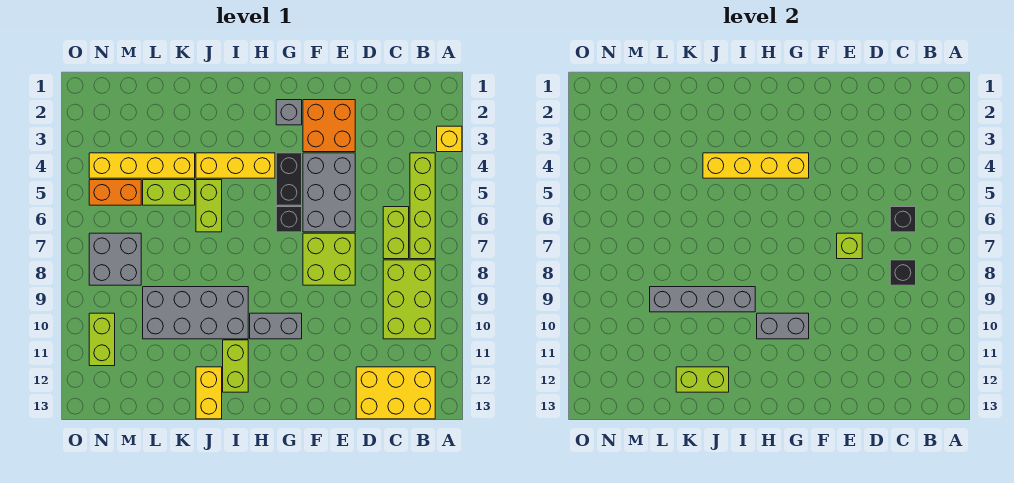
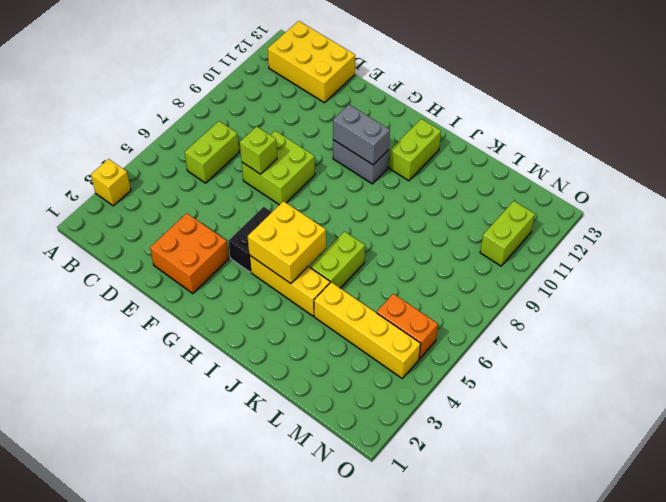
yellow 2x2 brick [248,201,326,284] -> yellow 1x4 brick [703,153,809,178]
none -> lime 1x4 brick [410,153,435,259]
none -> lime 2x3 brick [383,260,435,339]
none -> grey 2x3 brick [303,153,355,232]

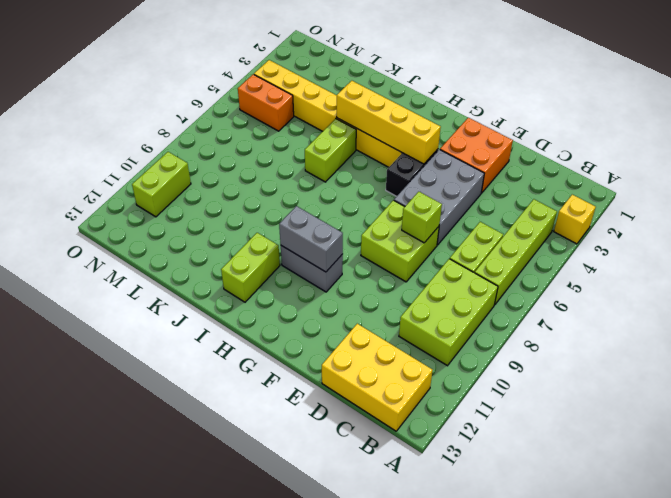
none -> grey 1x1 brick [276,100,302,125]
none -> black 1x1 brick [276,207,302,232]
none -> grey 2x4 brick [143,287,248,339]

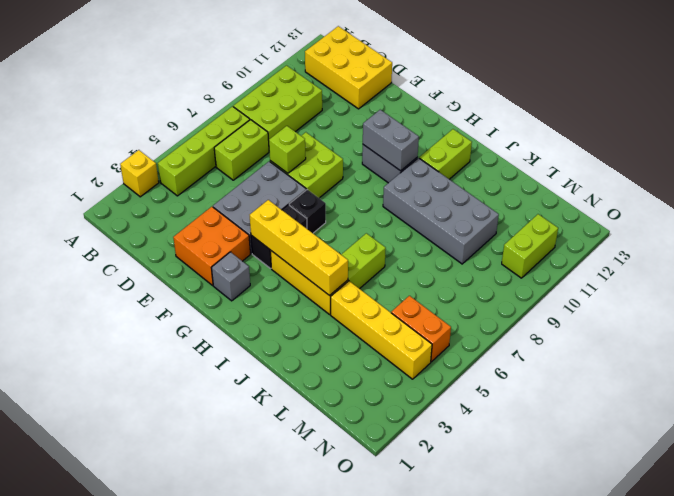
none -> yellow 1x2 brick [196,367,222,419]
none -> lime 1x2 brick [143,180,195,205]
none -> grey 2x2 brick [89,233,141,285]

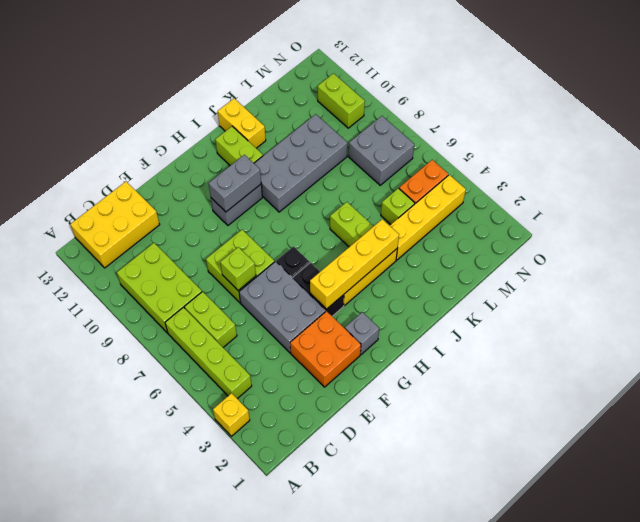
lime 1x1 brick [381,188,415,224] -> lime 1x2 brick [143,180,195,205]
none -> black 1x1 brick [890,207,916,232]
none -> black 1x1 brick [890,260,916,285]
none -> grey 1x4 brick [650,287,755,312]

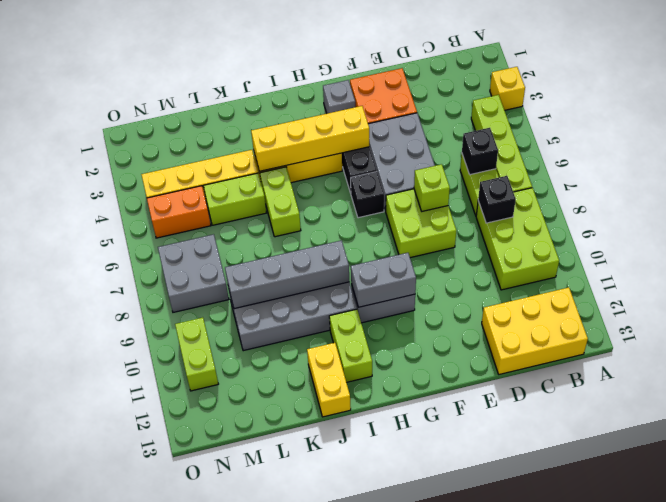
none -> lime 1x2 brick [676,367,729,392]

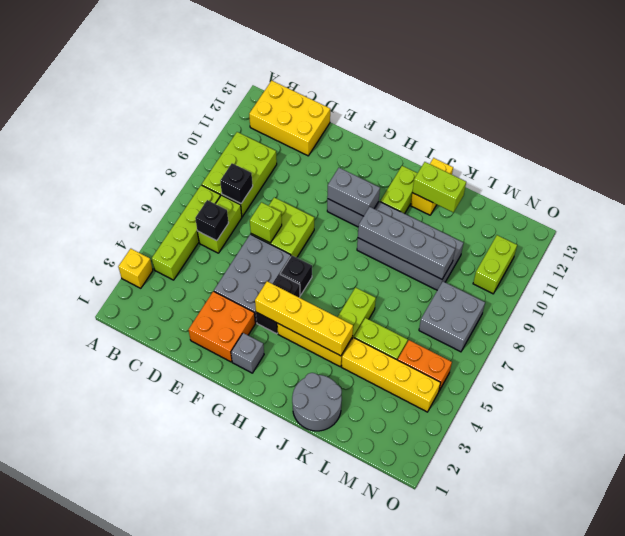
grey 2x2 round brick [292,373,342,431] -> none

